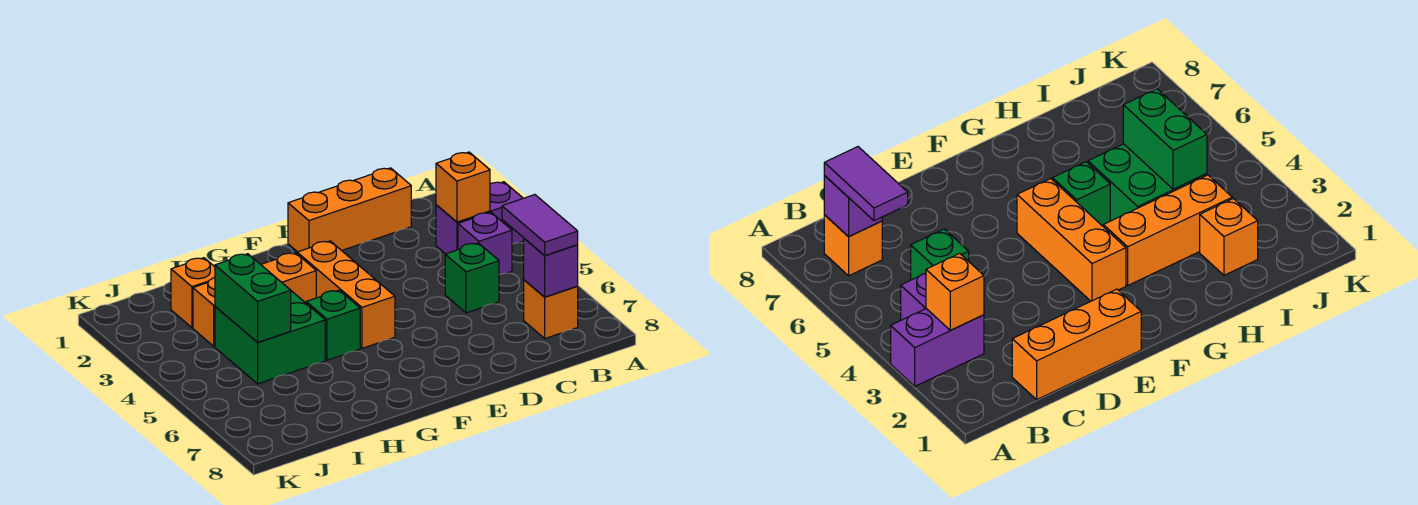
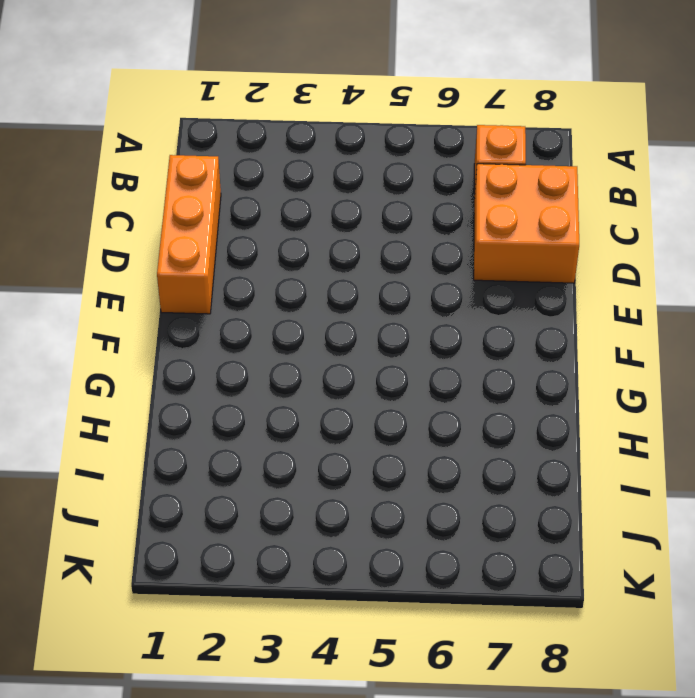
orange 2x2 brick [474,164,579,283] -> none
none -> purple 1x2 brick [436,182,524,254]
none -> purple 1x1 brick [458,212,512,275]
none -> green 1x1 brick [445,243,499,313]

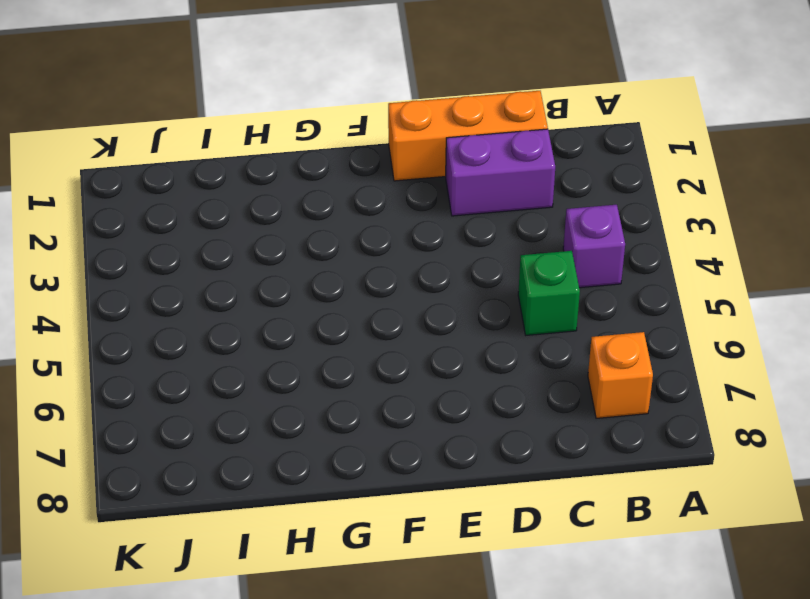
purple 1x2 brick [446,129,555,216] -> purple 1x2 brick moved to [436,182,524,254]
none -> orange 1x3 brick [297,241,395,348]
none -> orange 1x3 brick [193,253,316,346]
none -> green 1x1 brick [306,290,360,360]

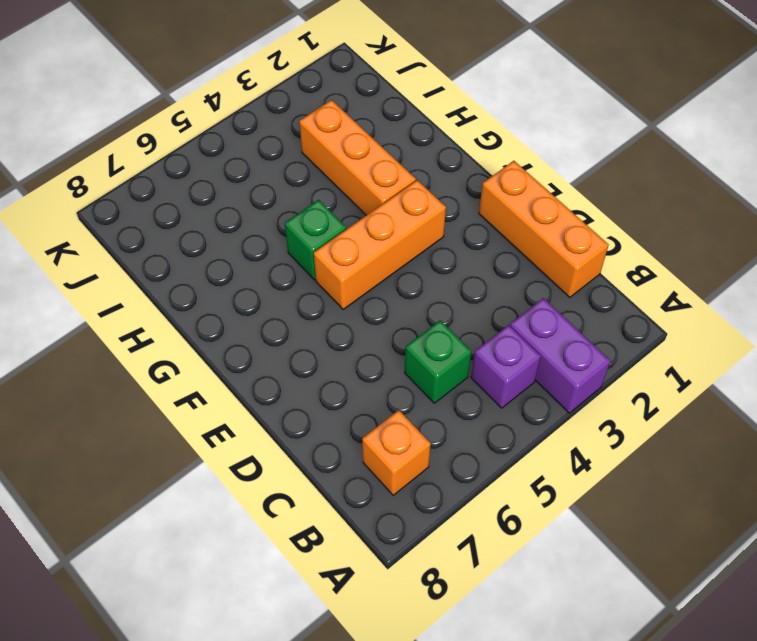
none -> green 2x2 brick [215,291,325,384]
none -> orange 1x1 brick [171,258,215,328]
none -> orange 1x1 brick [436,152,490,222]

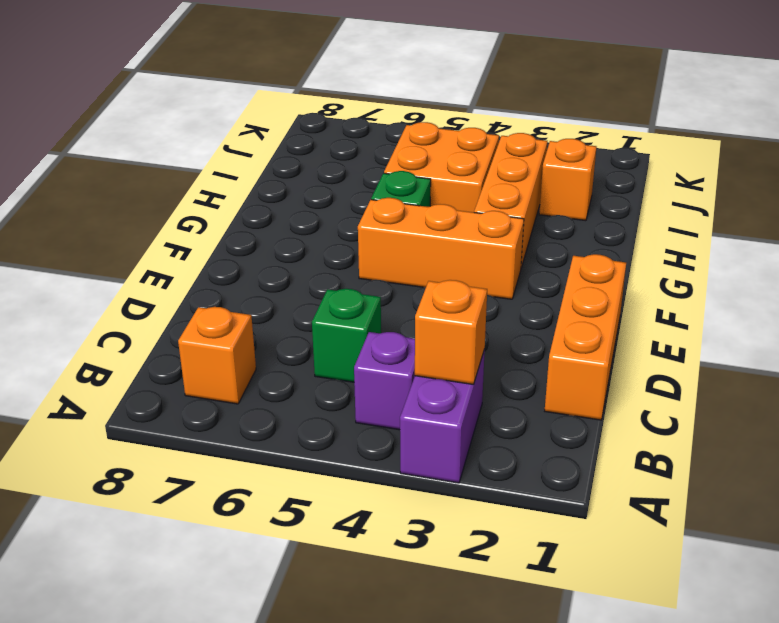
orange 2x2 brick [384,122,499,212] -> green 2x2 brick [215,291,325,384]
none -> purple 1x1 brick [524,238,578,297]
none -> green 1x2 brick [215,254,291,342]
none -> purple 1x2 tile [502,195,578,256]

